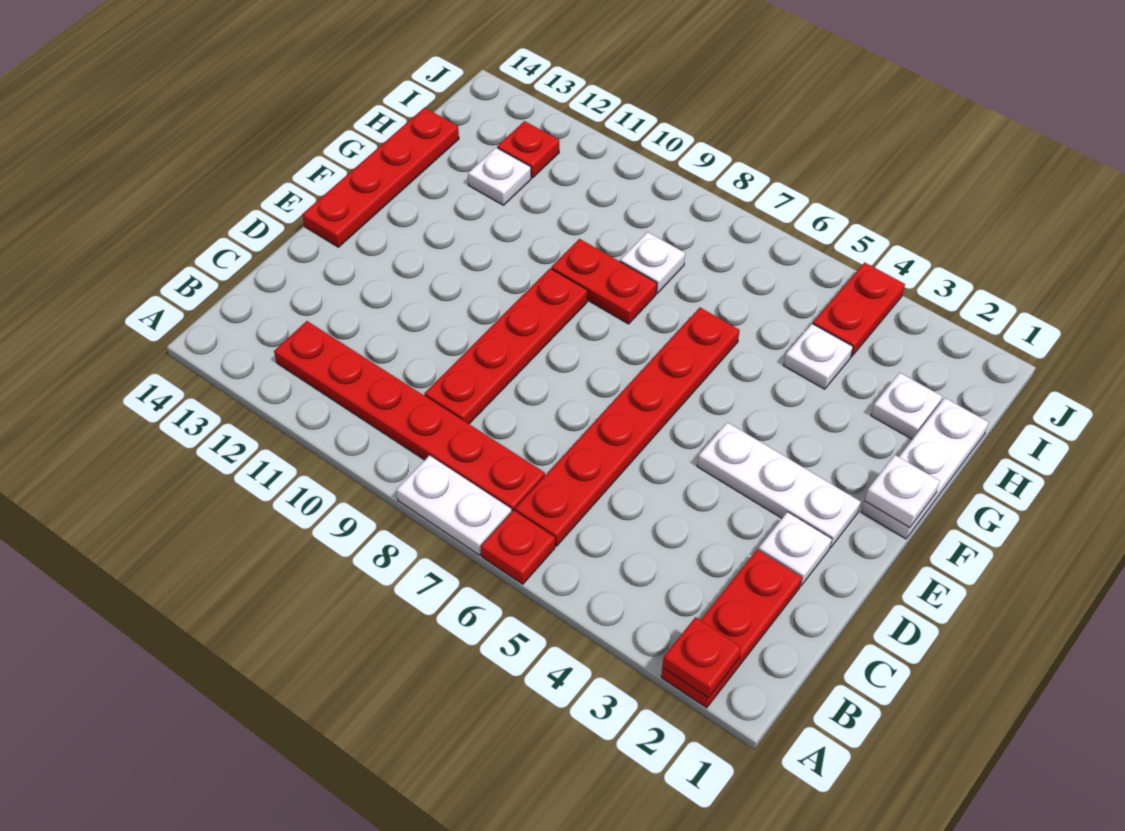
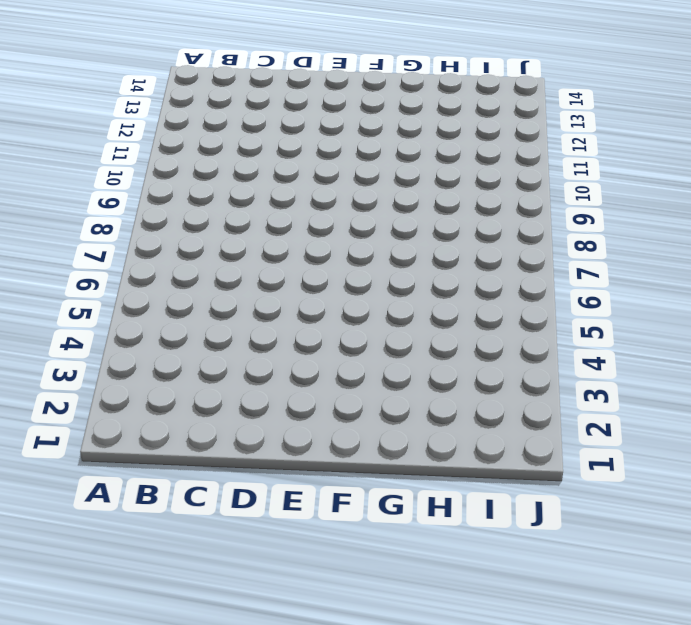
none -> red 1x3 plate [661,549,802,708]
none -> red 1x1 plate [481,510,555,584]
none -> white 1x2 plate [396,455,512,555]

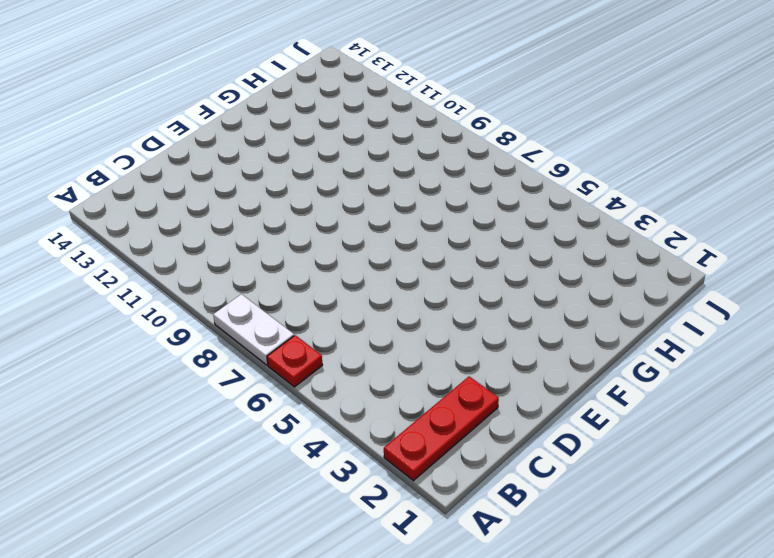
none -> red 1x6 plate [515,308,740,546]
none -> red 1x6 plate [274,321,545,511]
none -> red 1x4 plate [425,269,588,424]

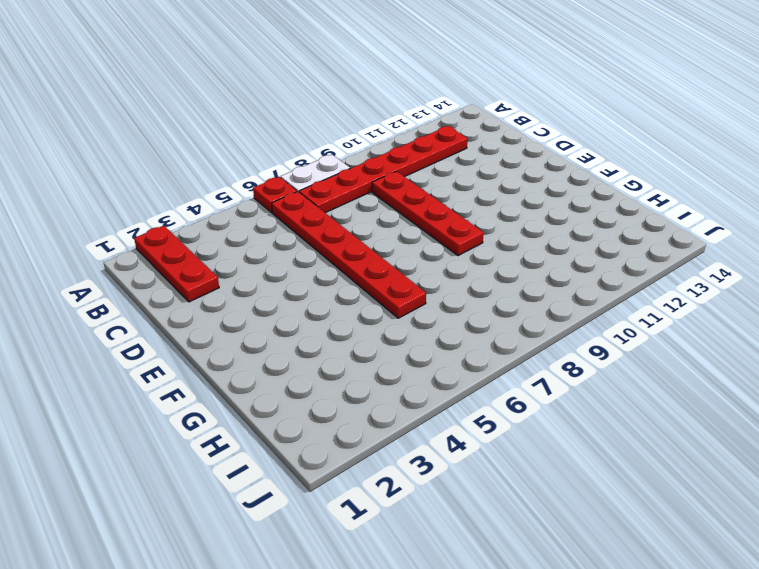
none -> white 1x1 plate [758,512,832,586]
none -> white 1x3 plate [697,422,861,548]
none -> red 1x4 plate [302,108,459,247]

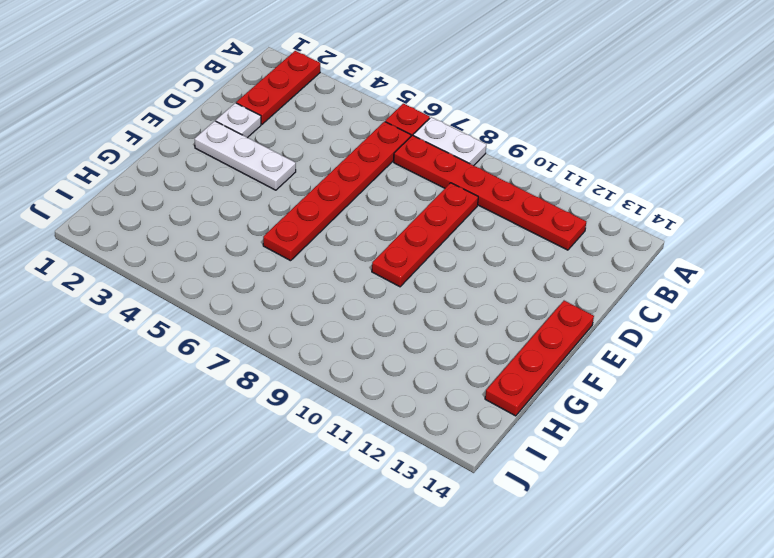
none -> white 1x3 plate [862,398,989,539]
none -> red 1x2 plate [551,239,657,324]
none -> white 1x1 plate [871,373,943,439]

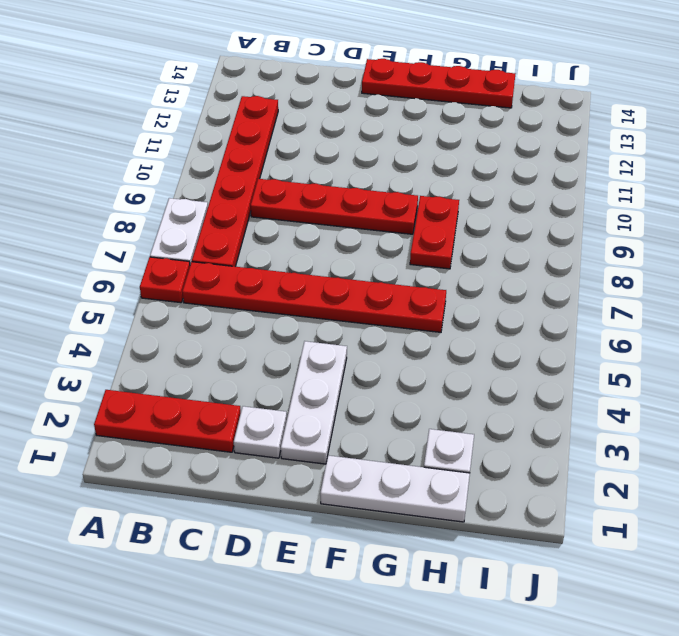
none -> white 1x1 plate [784,324,853,389]
none -> white 1x1 plate [620,232,685,293]
none -> white 1x1 plate [468,148,531,205]

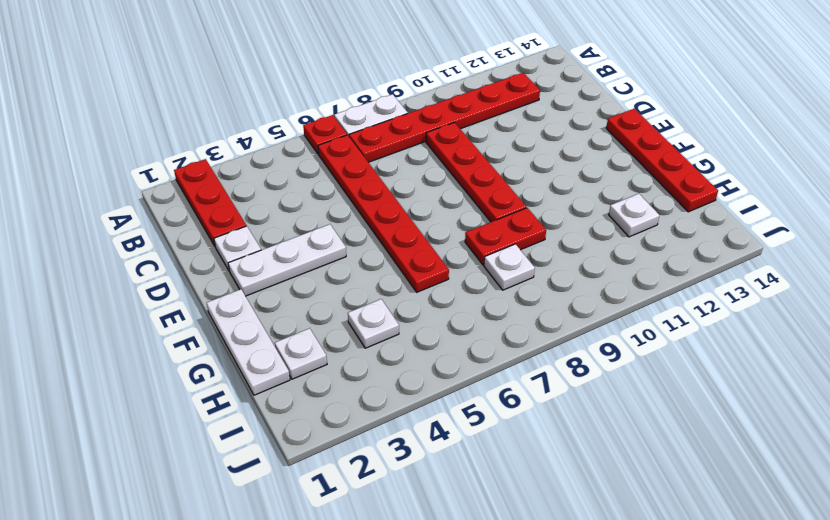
none -> red 1x2 plate [813,262,905,357]
none -> red 1x1 plate [497,121,559,178]
none -> red 1x1 plate [662,617,741,697]

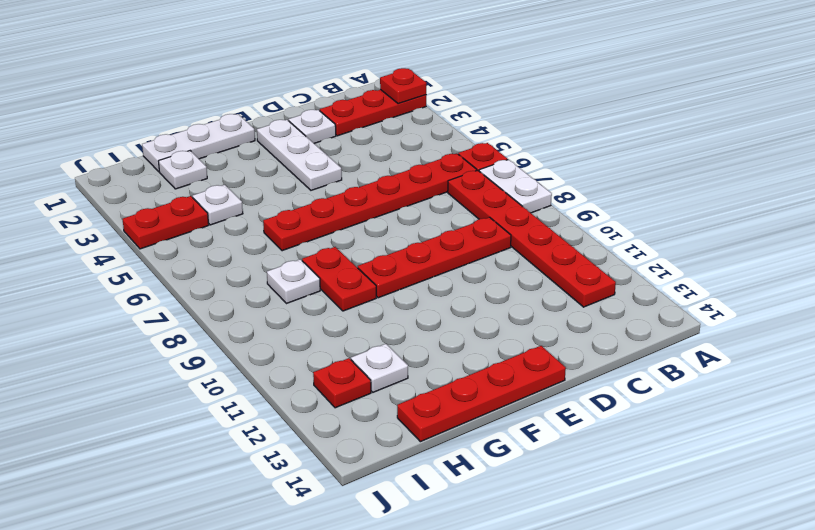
none -> white 1x1 plate [865,455,940,527]

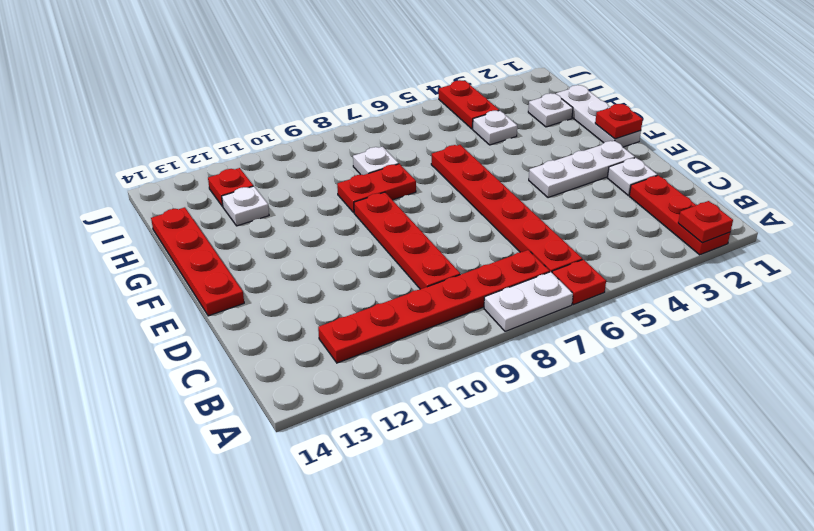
red 1x1 plate [595,104,643,139] -> white 1x1 plate [865,455,940,527]

